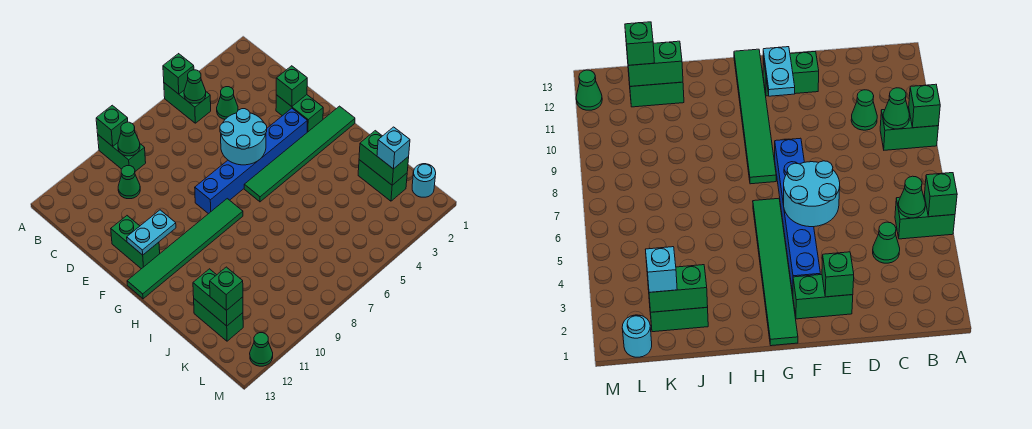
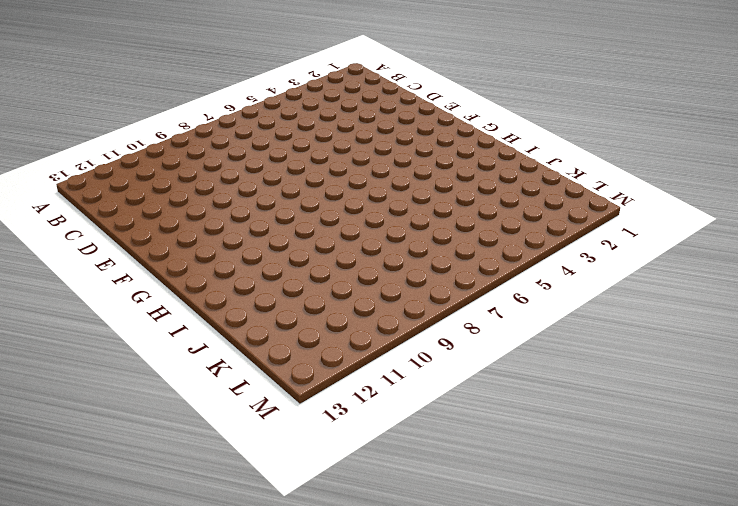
none -> green 1x2 brick [164,83,211,123]
none -> green 1x2 brick [98,135,146,171]
none -> green 1x1 cone [217,87,238,119]

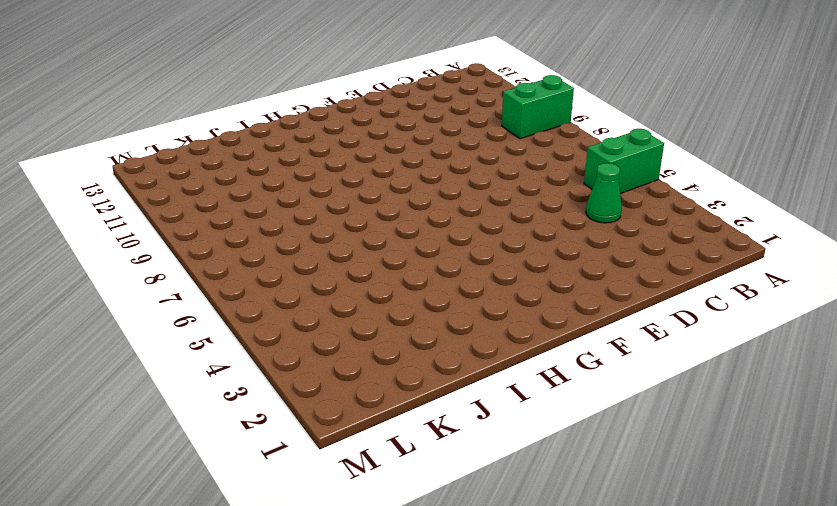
none -> green 1x1 cone [118,166,140,199]
none -> green 1x2 brick [276,95,323,132]
none -> green 1x2 brick [111,216,160,269]

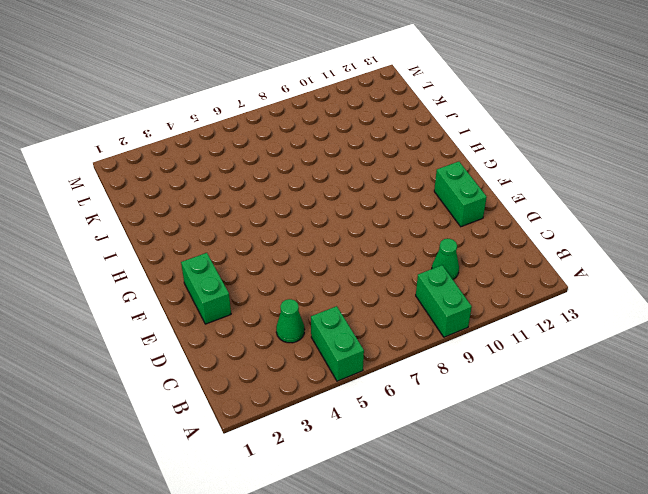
none -> blue 1x6 brick [195,108,307,214]
none -> green 1x6 tile [244,106,355,202]
none -> green 1x6 tile [127,199,243,299]

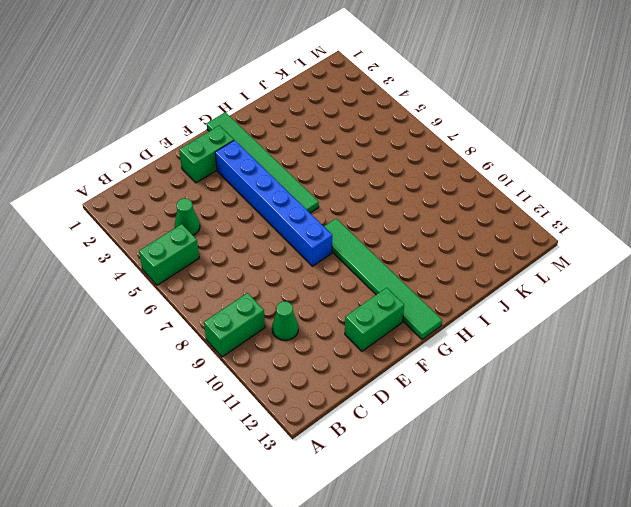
none -> green 1x2 brick [358,160,407,201]
none -> green 1x2 brick [194,299,243,341]
none -> cyan 1x1 round brick [412,164,436,197]

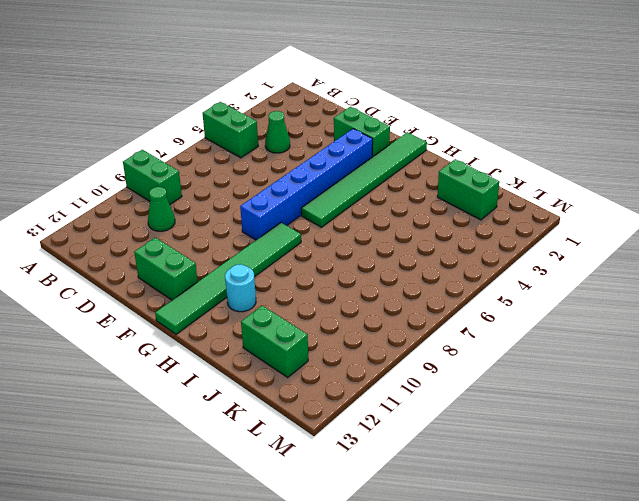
cyan 1x1 round brick [225,264,256,312] -> cyan 1x1 round brick moved to [412,164,436,197]
none -> green 1x1 cone [250,333,273,366]
none -> green 1x1 brick [163,54,194,94]
none -> green 1x1 brick [96,105,128,146]

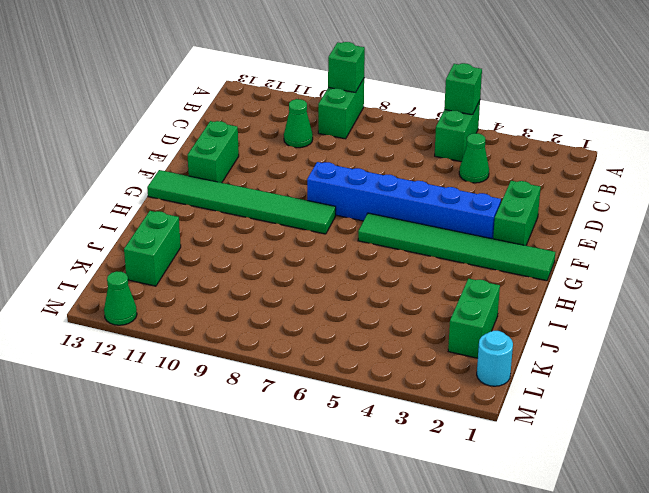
none -> green 1x1 cone [184,70,206,103]
none -> green 1x1 cone [118,122,140,156]
none -> green 1x1 brick [276,66,307,107]

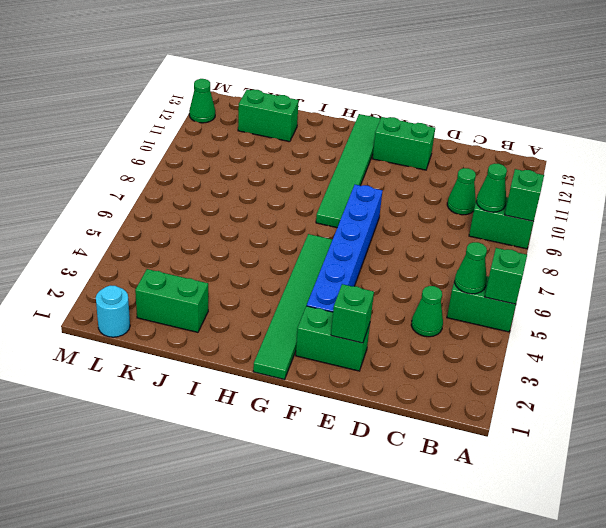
none -> cyan 2x2 round brick [220,109,267,165]
none -> cyan 1x2 plate [127,210,176,255]
none -> green 1x2 brick [359,131,409,185]

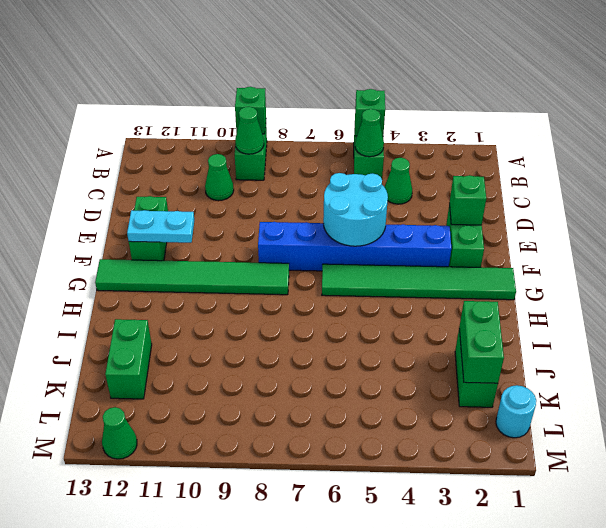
none -> green 1x2 brick [193,269,243,326]
none -> cyan 1x1 brick [377,127,410,169]
none -> green 1x1 brick [210,267,243,311]

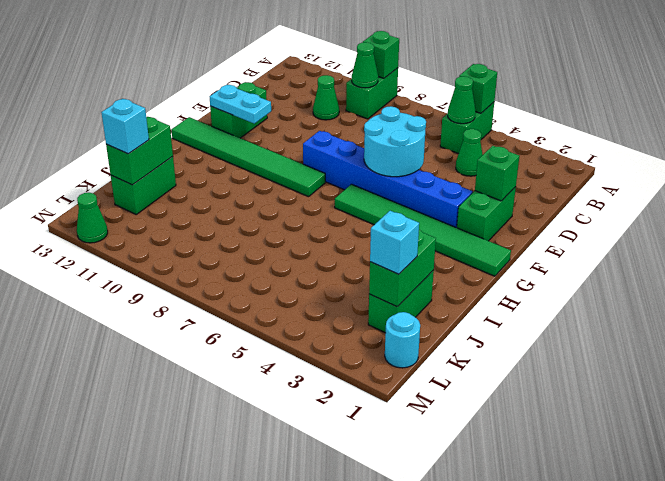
cyan 1x1 brick [101,99,149,154] -> green 1x1 brick [210,267,243,311]

